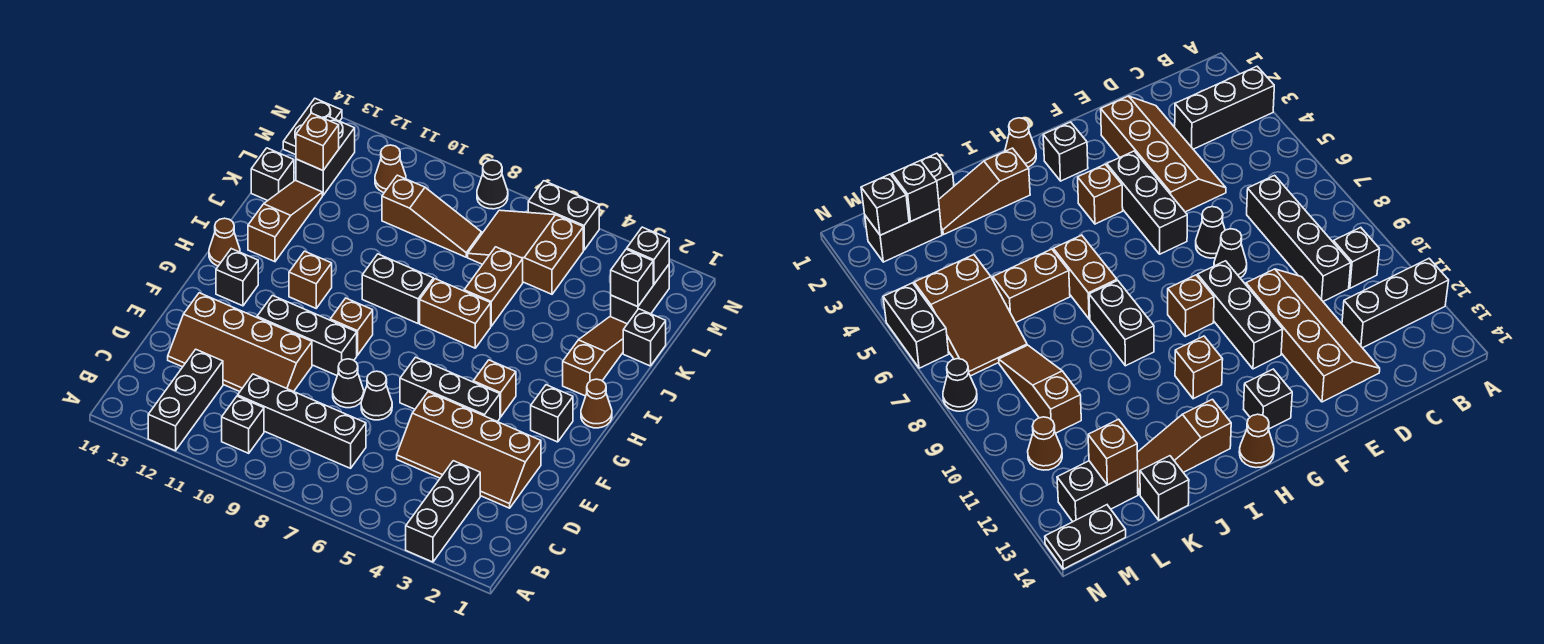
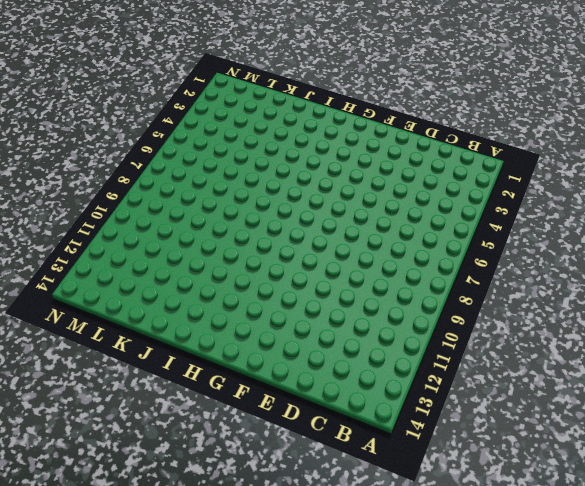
none -> black 1x3 brick [406,461,480,562]
none -> black 1x3 brick [148,349,223,451]
none -> black 1x1 brick [222,396,264,453]
none -> black 1x4 brick [238,374,366,468]

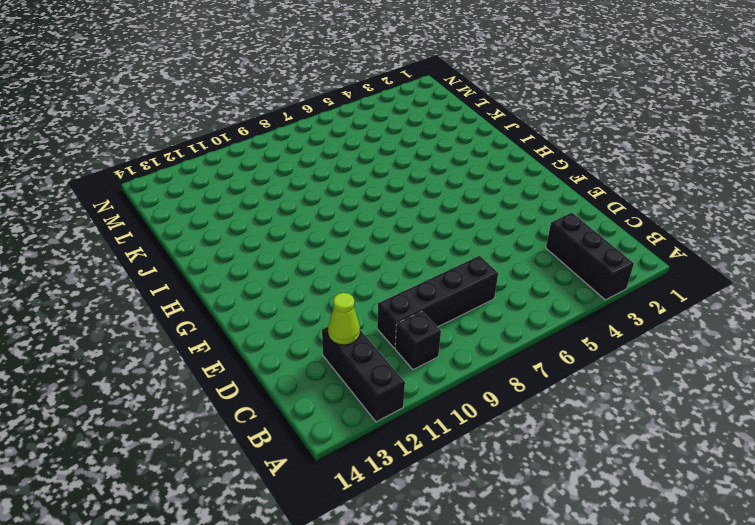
lime 1x1 cone [328,293,360,345] -> none
none -> brown 2x4 slope [397,392,541,508]
none -> brown 2x4 slope [168,293,312,392]
none -> black 1x1 cone [361,371,392,420]
none -> black 1x1 cone [333,359,364,408]

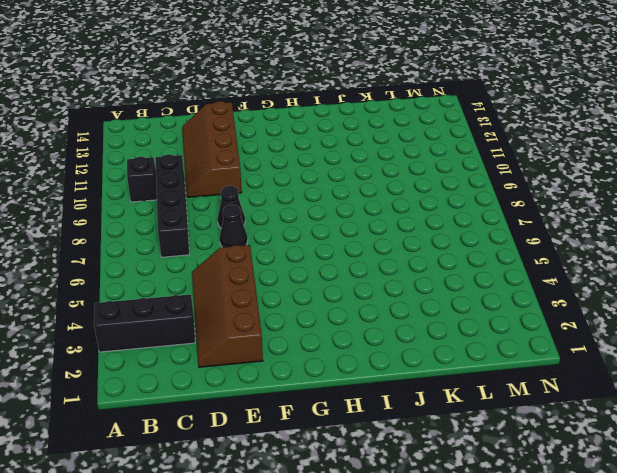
none -> black 1x3 brick [148,349,223,451]
none -> black 1x3 brick [400,357,500,422]
none -> black 1x3 brick [257,296,357,375]
none -> black 1x1 brick [531,385,573,442]

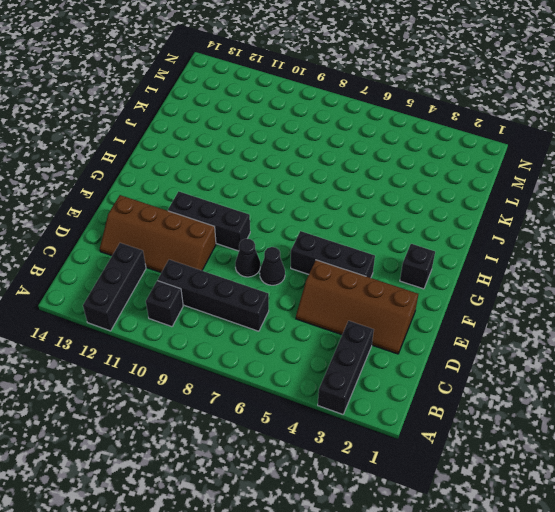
none -> brown 1x1 brick [473,360,516,417]
none -> brown 1x1 brick [330,298,373,355]
none -> black 1x1 brick [216,249,258,306]
none -> brown 1x1 cone [581,379,612,428]

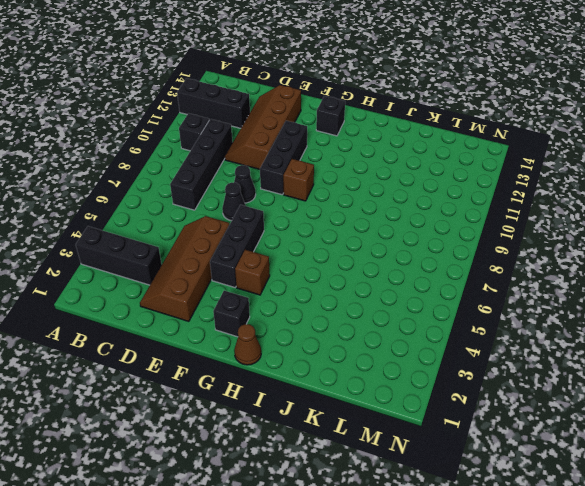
none -> brown 1x1 brick [289,251,332,308]
none -> brown 1x1 cone [209,218,240,266]
none -> brown 1x3 slope [563,316,627,396]
none -> brown 1x2 brick [420,279,491,348]

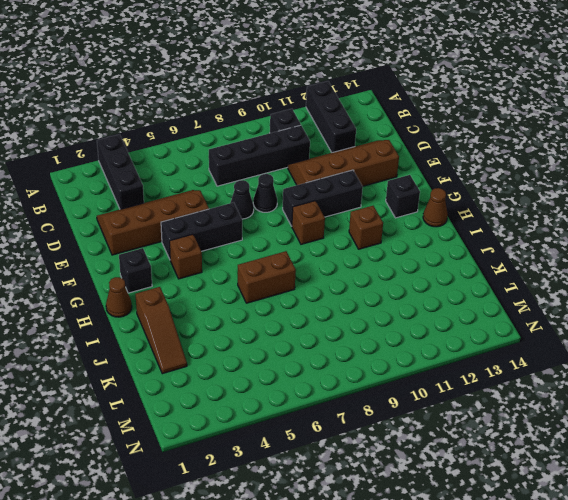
none -> black 1x2 brick [362,254,433,323]
none -> brown 1x3 slope [248,180,322,262]
none -> brown 1x2 brick [464,247,523,326]
none -> black 1x1 brick [623,309,666,366]

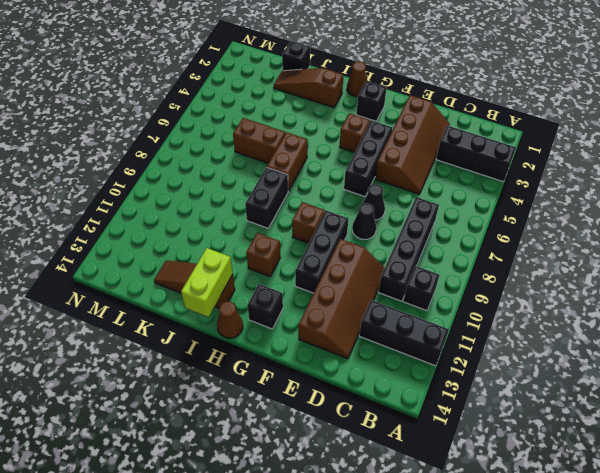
lime 1x2 brick [181,248,233,317] -> none
none -> black 1x1 brick [251,148,294,201]
none -> black 1x2 brick [611,265,669,324]
none -> brown 2x3 slope [468,210,583,294]
none -> brown 1x3 slope [382,175,482,257]

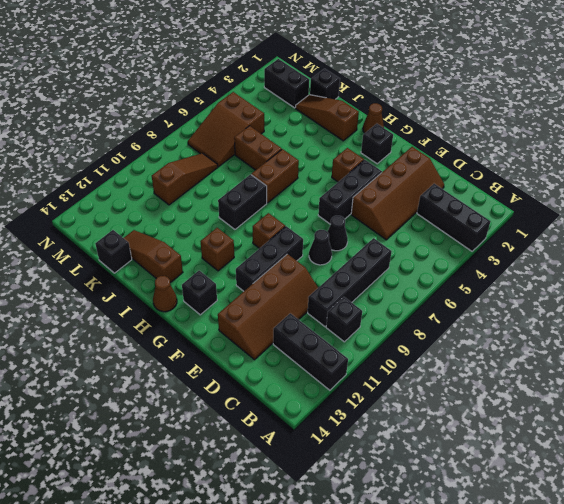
none -> black 1x2 brick [296,116,355,195]
none -> brown 1x1 cone [375,145,406,193]
none -> black 1x2 plate [283,99,342,155]
none -> black 1x2 brick [528,181,599,250]

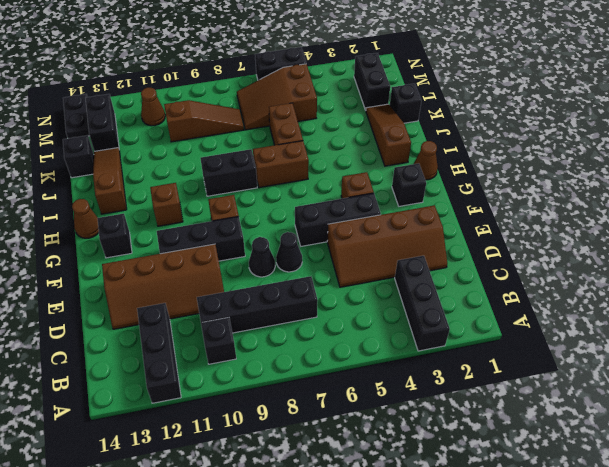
none -> black 1x1 cone [477,160,508,209]
none -> black 1x1 brick [611,249,653,307]
none -> brown 1x1 brick [296,113,339,170]
none -> black 1x1 brick [627,227,669,284]

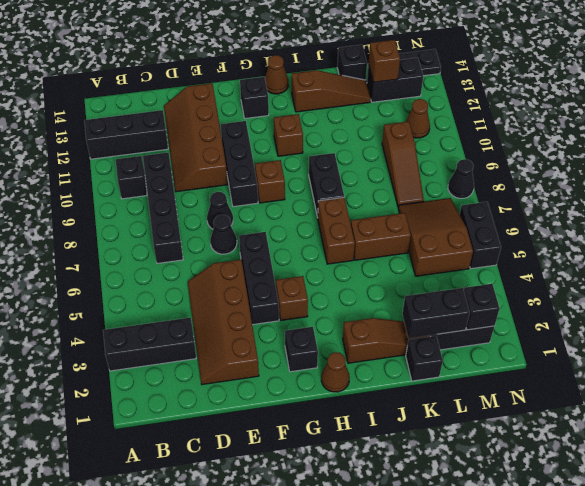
black 1x2 brick [402,288,470,338] -> black 1x1 brick [611,249,653,307]

